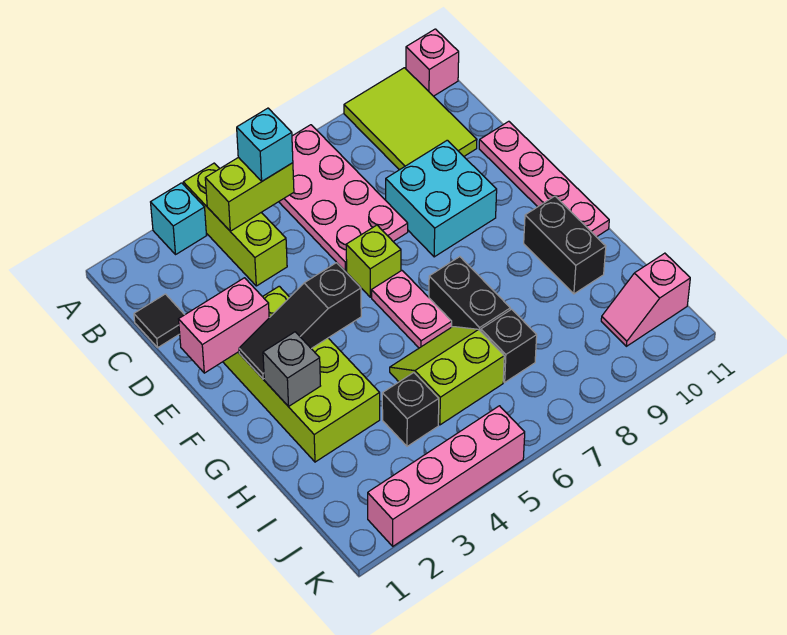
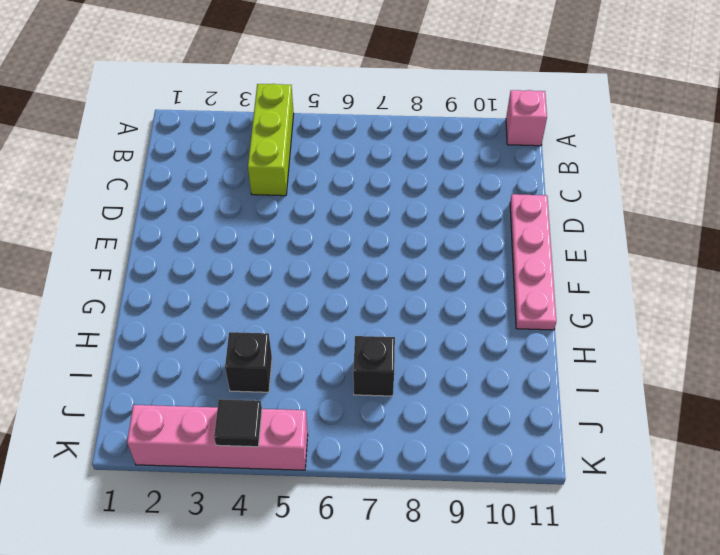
black 1x1 tile [214,399,262,447] -> black 1x1 tile moved to [134,294,184,347]
none -> cyan 1x1 brick [151,183,207,254]
none -> pink 2x4 plate [279,125,408,271]
none -> lime 2x3 tile [344,68,477,170]

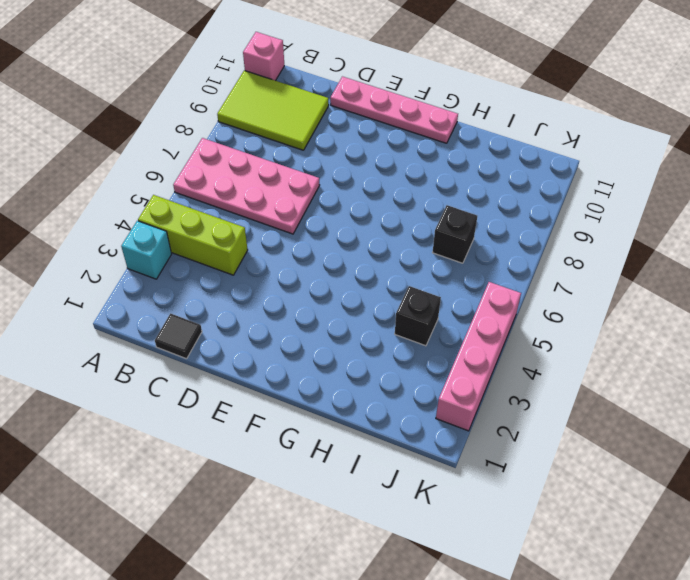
none -> cyan 2x2 brick [386,140,497,257]
none -> lime 2x4 brick [223,286,380,462]
none -> lime 1x1 brick [346,225,401,297]

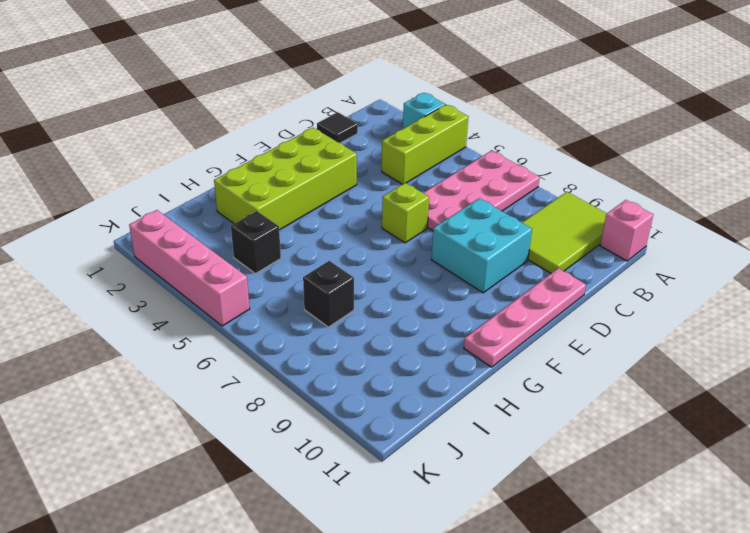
none -> pink 1x2 plate [372,271,452,348]
none -> black 1x2 brick [429,257,510,331]
none -> black 1x2 brick [524,196,606,294]

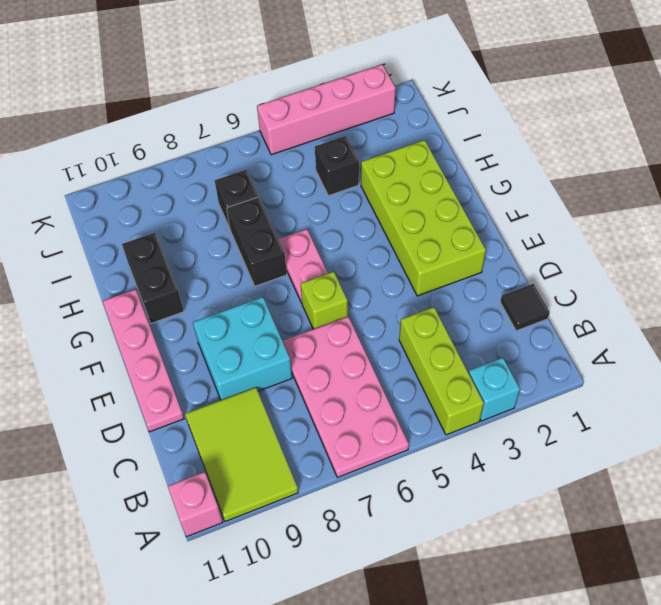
none -> lime 2x2 slope [390,327,504,425]
none -> pink 1x2 slope [601,253,690,346]
none -> lime 1x2 brick [205,157,294,231]

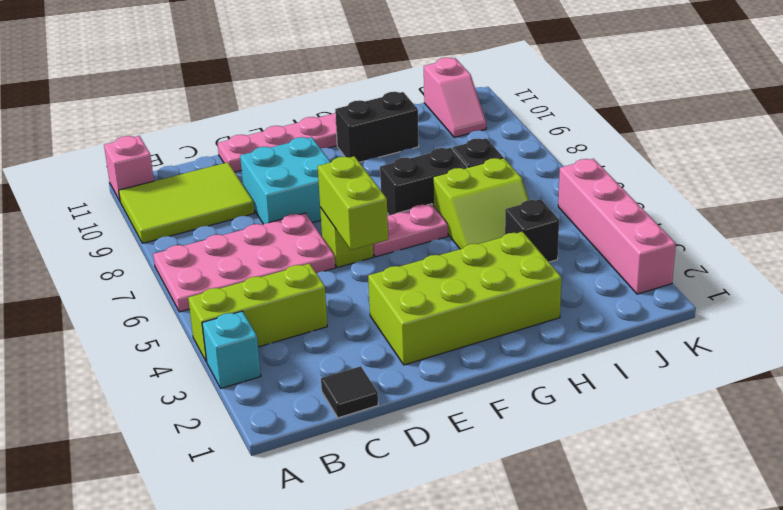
lime 1x2 brick [318,156,388,250] -> lime 1x2 brick moved to [205,157,294,231]
lime 2x2 slope [433,158,529,249] -> lime 2x2 slope turned to [390,327,504,425]
none -> pink 1x2 brick [179,278,269,373]
none -> black 1x3 slope [239,263,361,379]
none -> grey 1x1 brick [263,332,320,407]

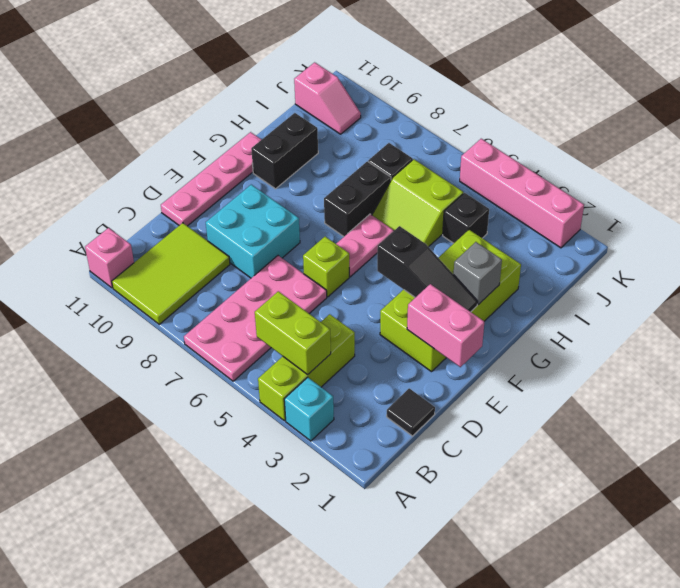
none -> cyan 1x1 brick [237,108,293,181]

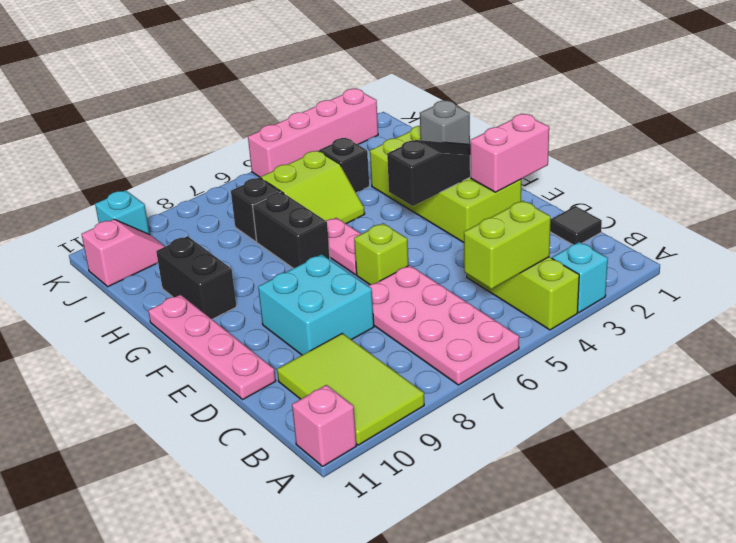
cyan 1x1 brick [95,190,150,234] -> cyan 1x1 brick moved to [237,108,293,181]

